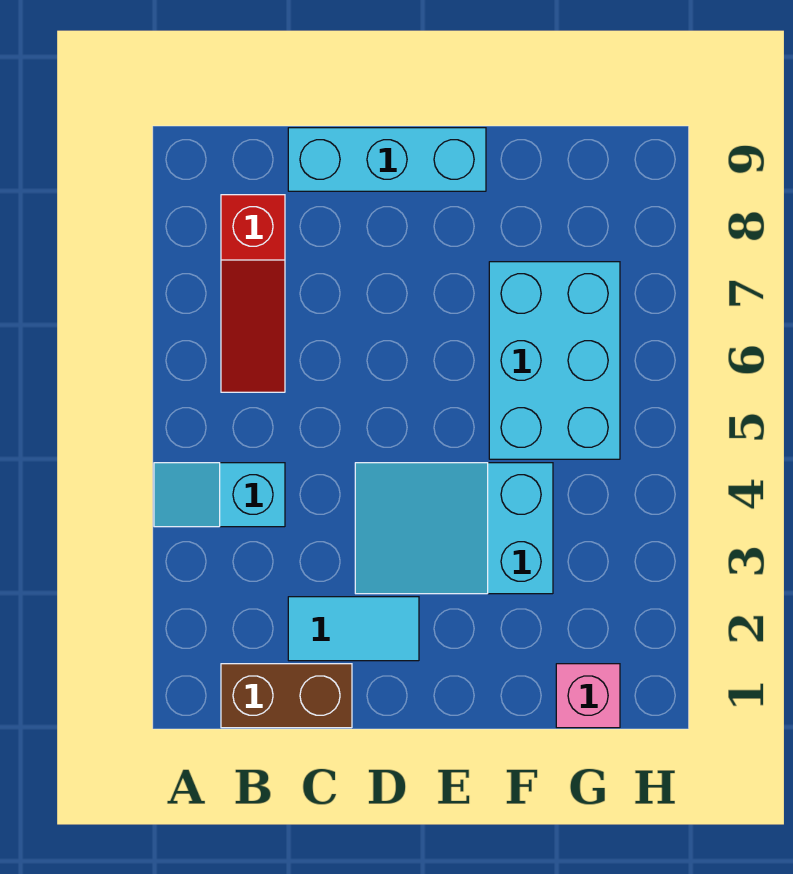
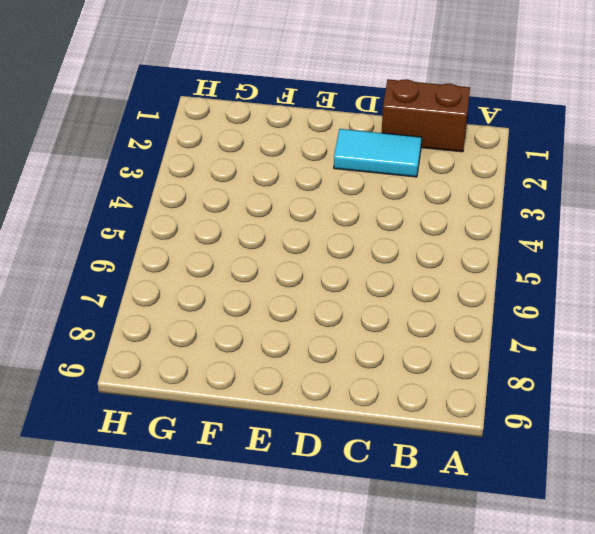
none -> cyan 1x2 slope [154,463,285,527]
none -> red 1x3 slope [221,195,285,392]

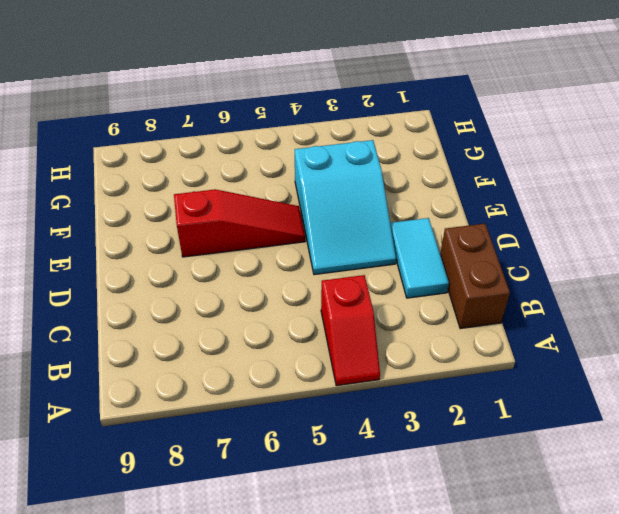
red 1x2 slope [321,275,380,386] -> cyan 1x2 slope [154,463,285,527]
red 1x3 slope [174,189,305,257] -> red 1x3 slope moved to [221,195,285,392]
none -> cyan 1x3 brick [288,128,486,191]
none -> cyan 2x3 brick [489,262,620,459]

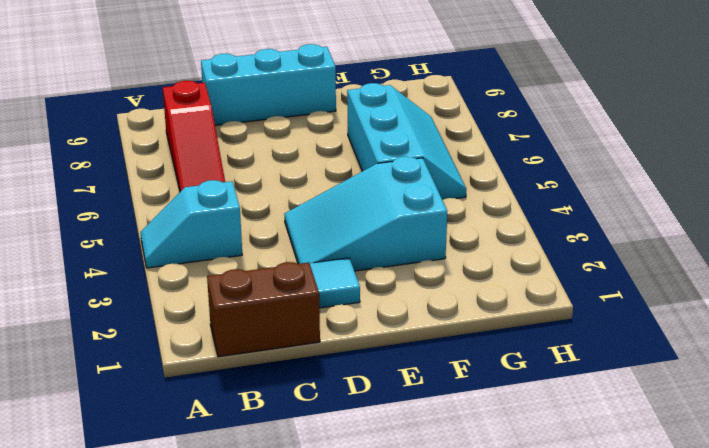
cyan 2x3 slope [347,83,466,200] -> cyan 2x3 brick [489,262,620,459]
none -> pink 1x1 brick [556,664,620,728]

